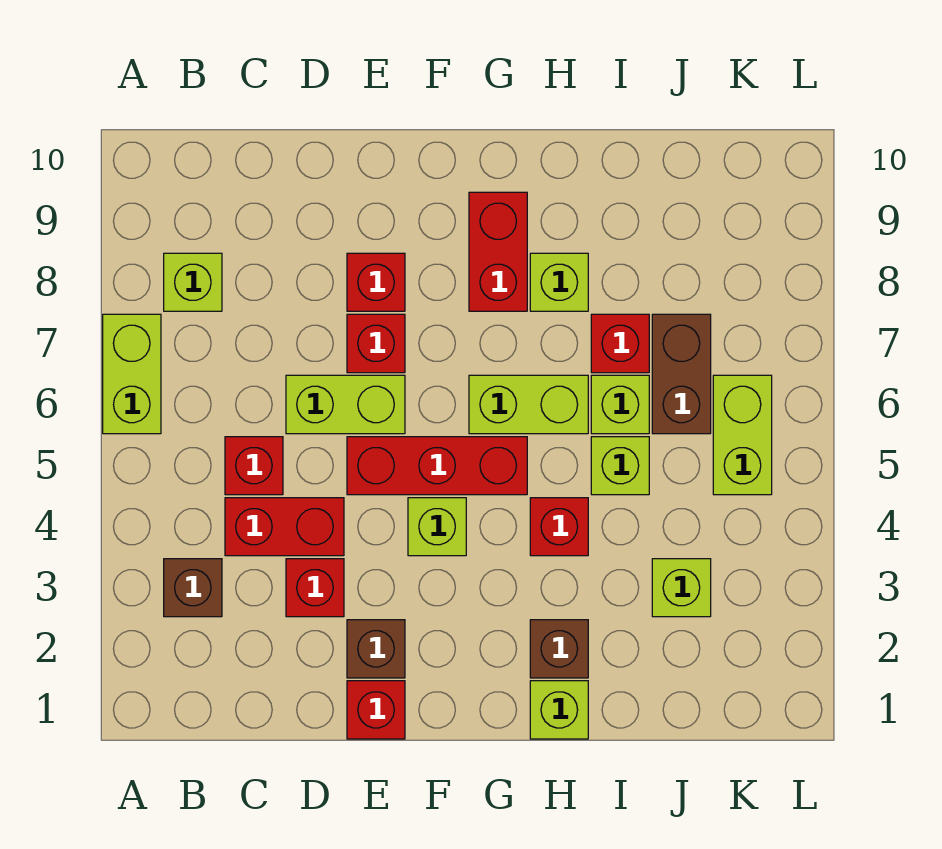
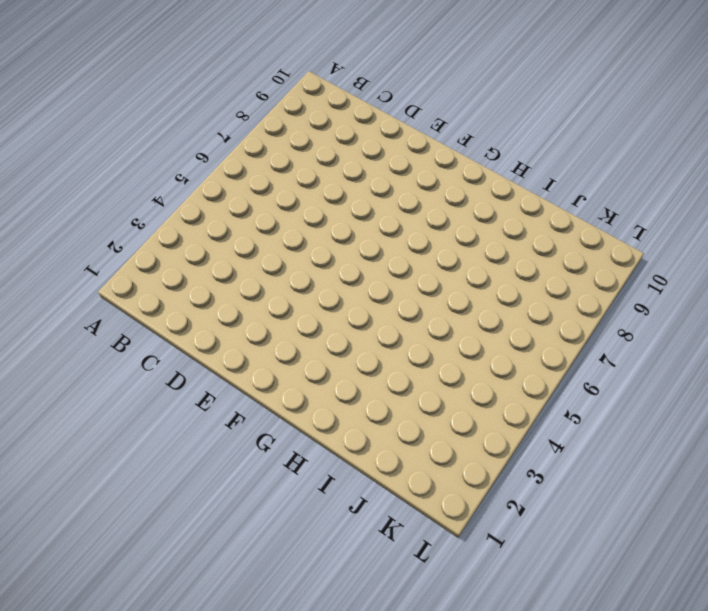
none -> lime 1x2 brick [103,314,161,434]
none -> brown 1x1 brick [164,559,222,617]
none -> lime 1x1 brick [164,253,222,311]

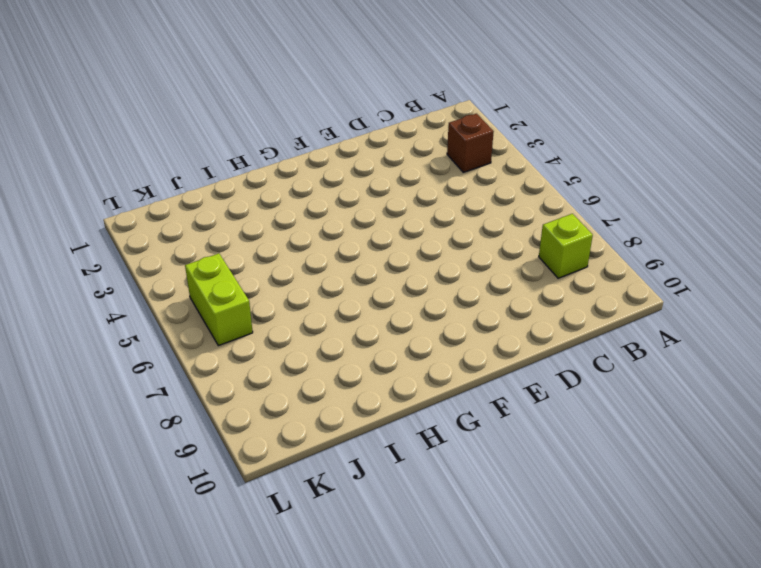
none -> lime 1x2 brick [103,314,161,434]
none -> red 1x2 brick [225,498,344,556]
none -> red 1x1 brick [225,437,283,495]

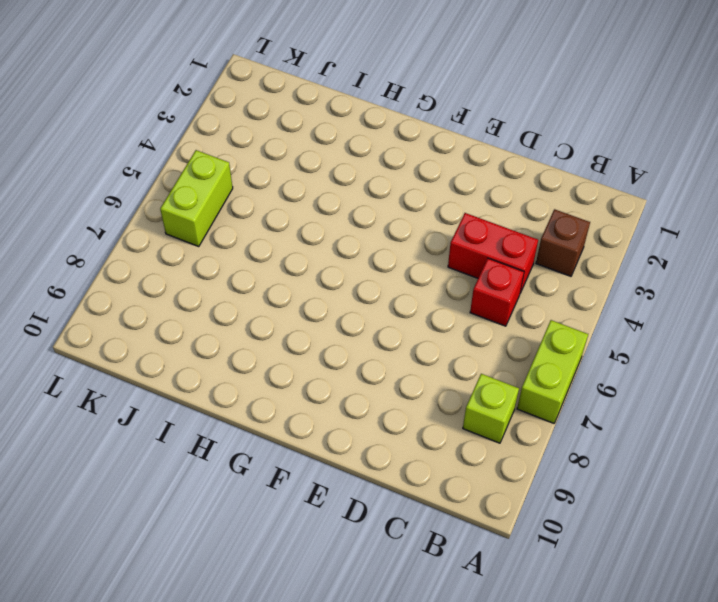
none -> red 1x1 brick [286,559,344,617]
none -> lime 1x2 brick [286,375,405,434]
none -> red 1x1 brick [347,681,405,739]

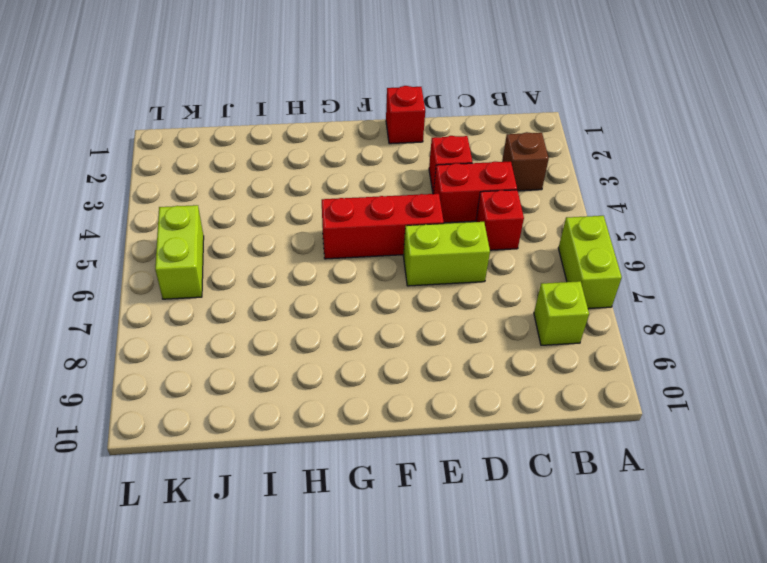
none -> brown 1x1 brick [347,620,405,678]
none -> red 1x1 brick [347,314,405,373]
none -> red 1x1 brick [347,253,405,311]

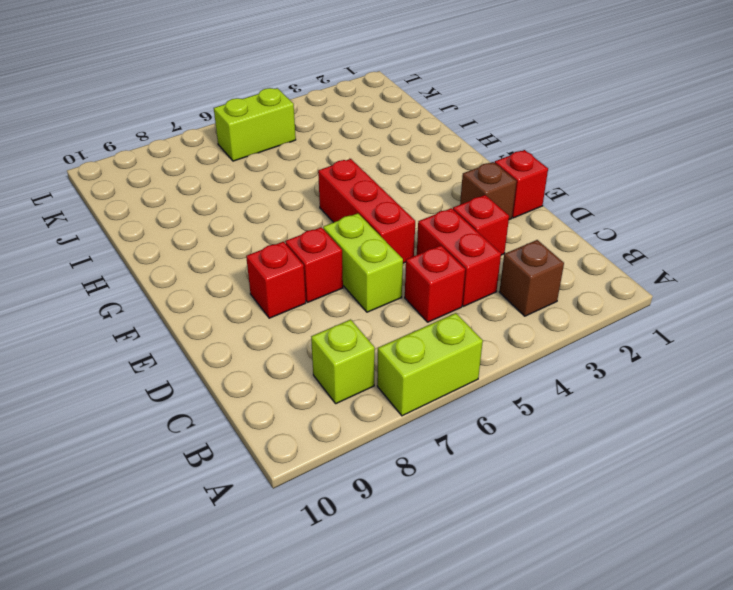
none -> lime 1x1 brick [408,498,466,556]
none -> lime 1x2 brick [469,375,588,434]
none -> red 1x2 brick [469,192,527,311]

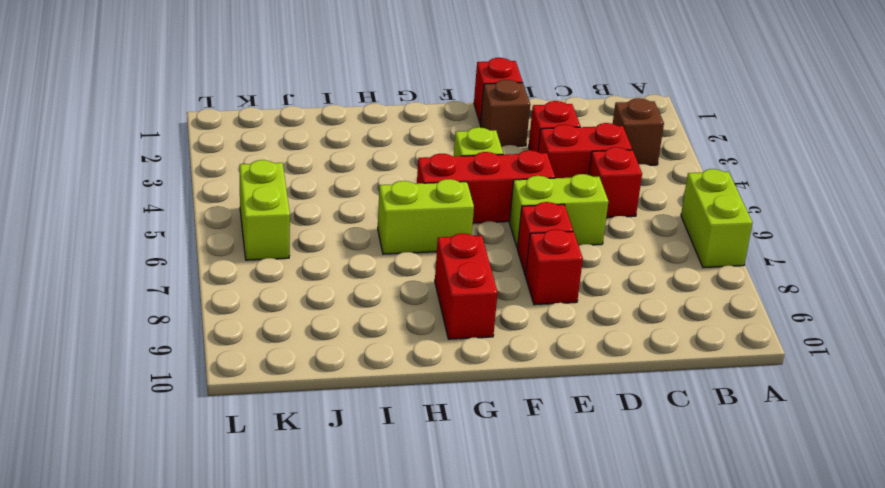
none -> lime 1x1 brick [164,253,222,311]
none -> lime 1x1 brick [530,681,588,739]
none -> brown 1x1 brick [530,620,588,678]

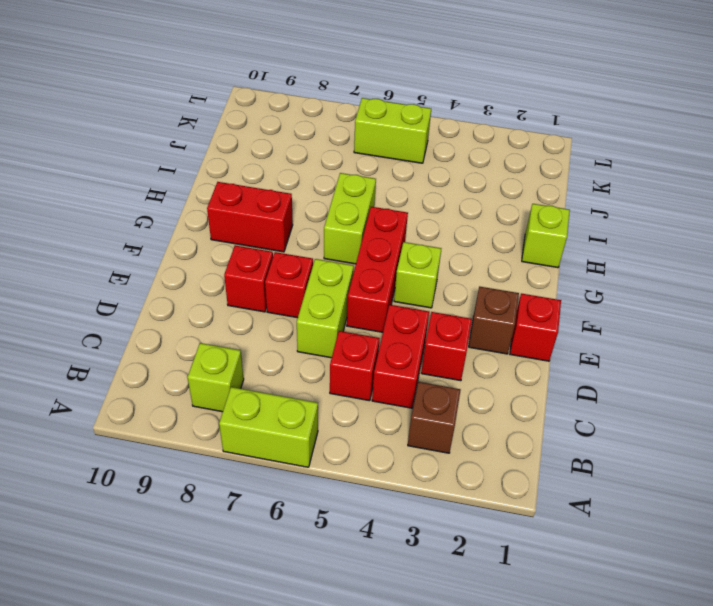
none -> brown 1x1 brick [530,620,588,678]
none -> red 1x1 brick [530,498,588,556]
none -> lime 1x1 brick [530,253,588,311]

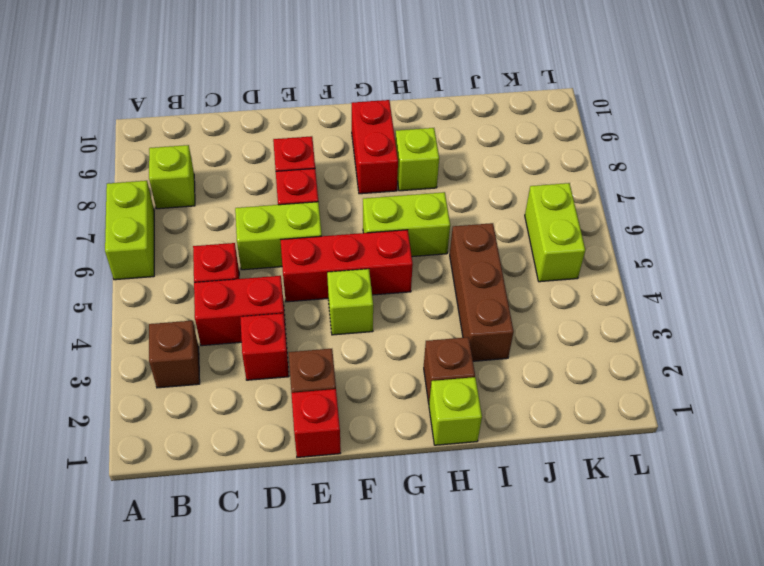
brown 1x3 brick [450,223,514,361] -> lime 1x1 brick [591,437,649,495]
none -> red 1x1 brick [530,498,588,556]
none -> lime 1x1 brick [591,375,649,434]
none -> red 1x1 brick [591,314,649,373]

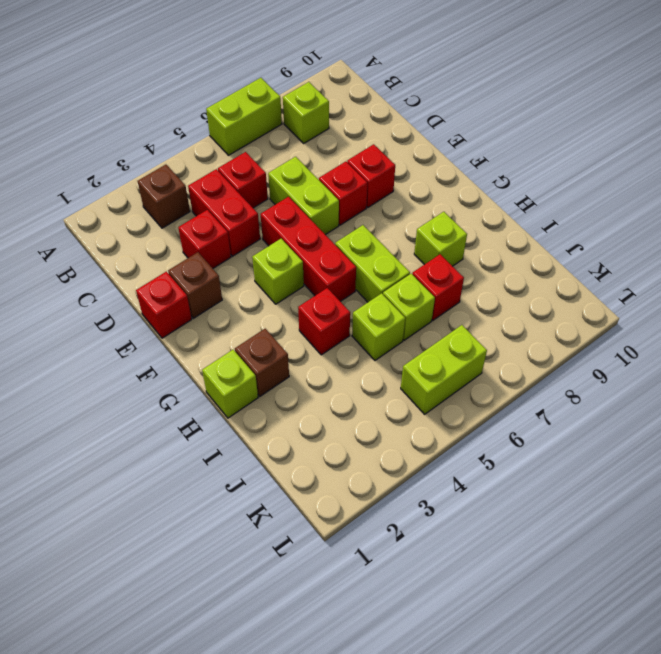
none -> red 1x2 brick [469,192,527,311]
none -> lime 1x1 brick [652,559,711,617]
none -> brown 1x2 brick [652,314,711,434]

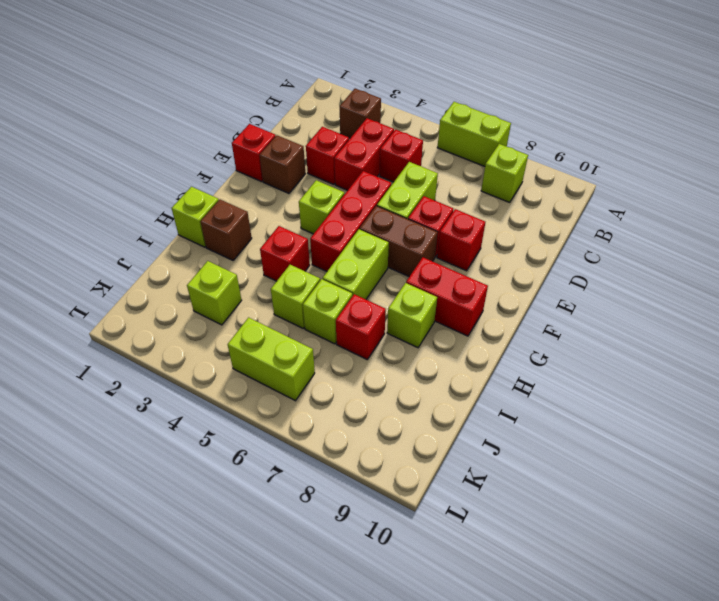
brown 1x2 brick [360,206,438,277] -> brown 1x2 brick moved to [652,314,711,434]

